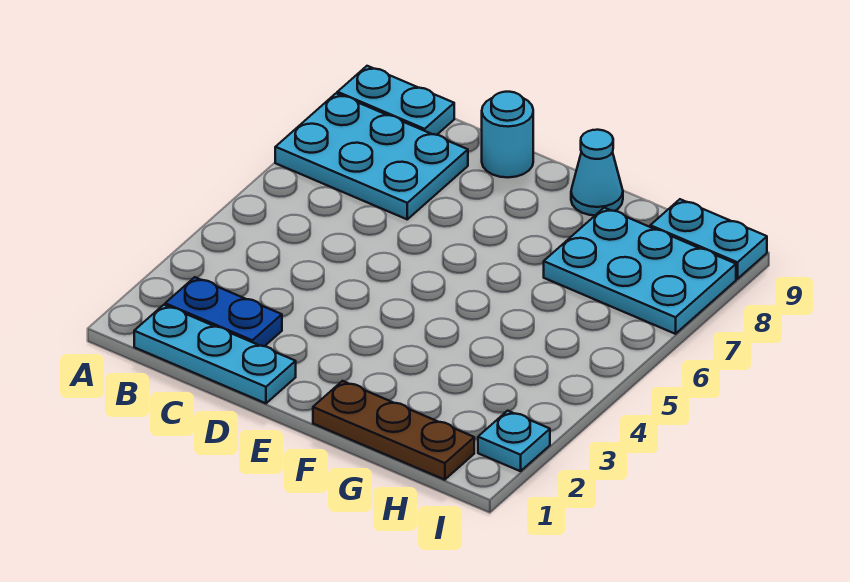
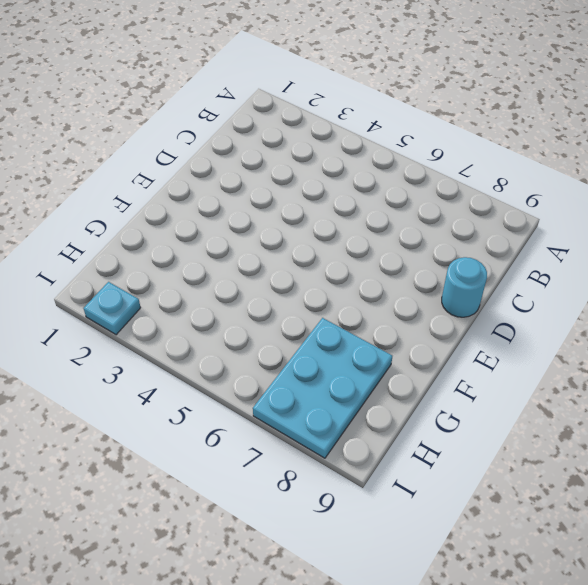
none -> cyan 2x3 plate [275,93,468,219]
none -> cyan 1x2 plate [337,66,454,135]

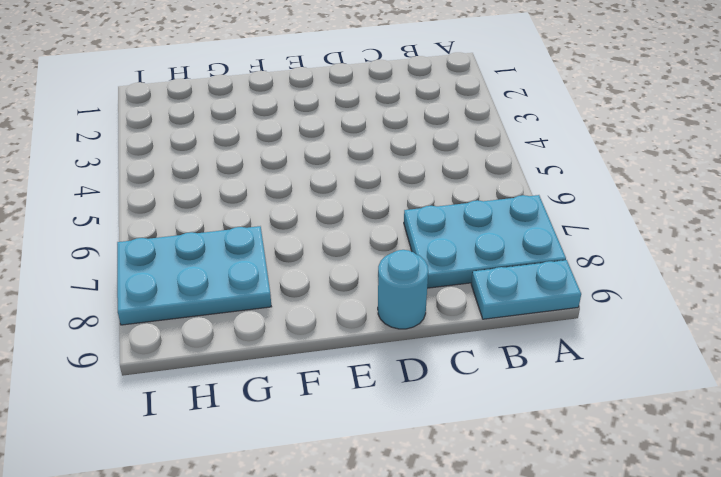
none -> cyan 1x3 plate [134,305,296,403]
none -> blue 1x2 plate [165,277,282,346]

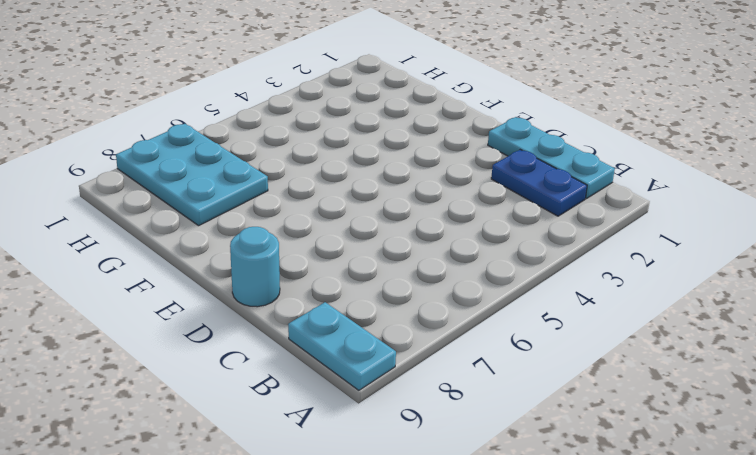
none -> cyan 2x3 plate [275,93,468,219]
none -> brown 1x3 plate [313,381,474,480]

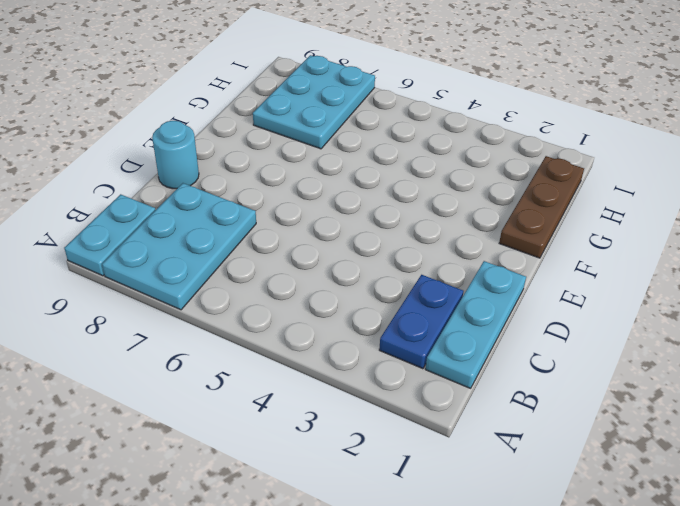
none -> cyan 1x1 cone [571,130,623,215]
none -> cyan 1x2 plate [650,199,767,279]

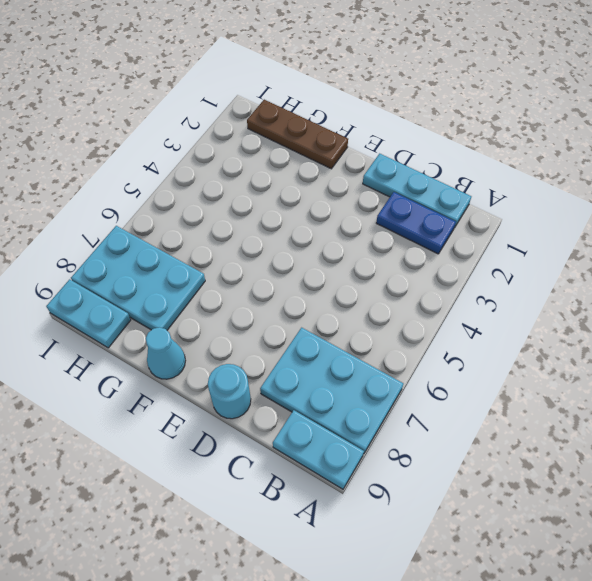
none -> cyan 1x1 plate [478,411,550,471]

